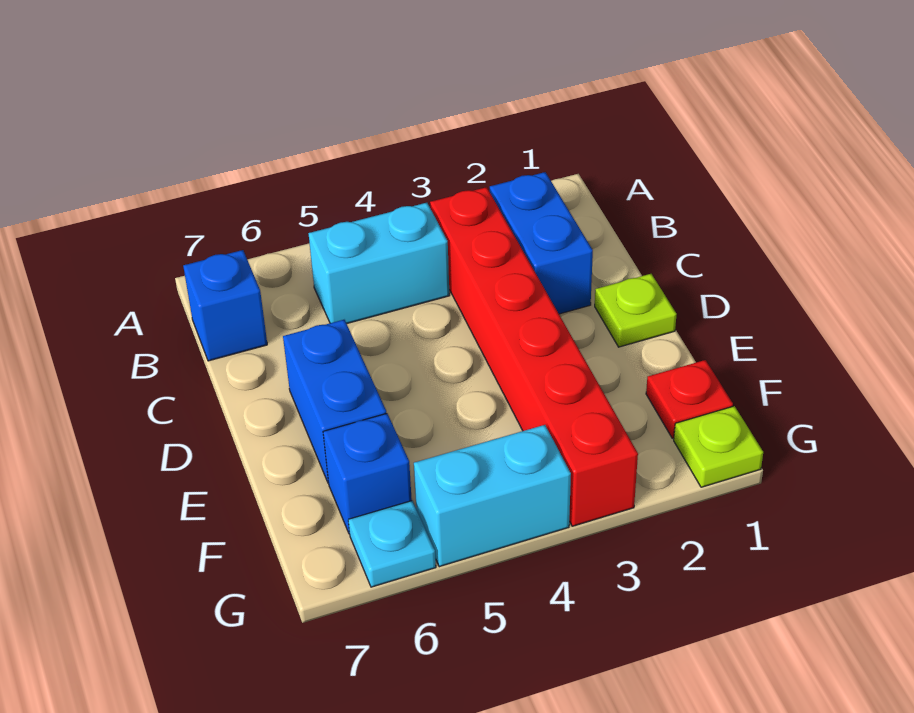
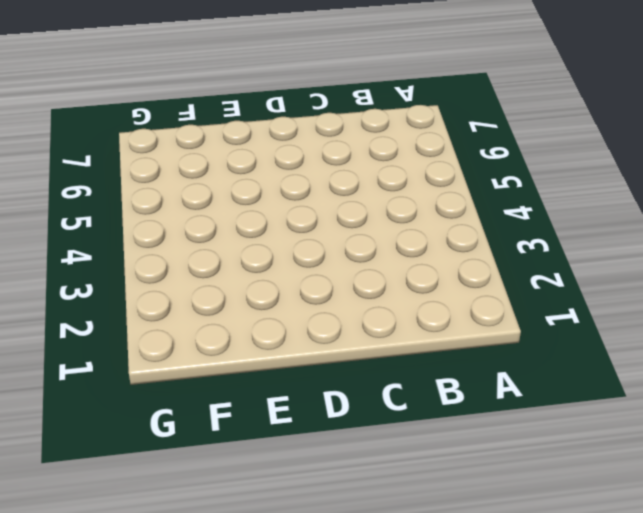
none -> blue 1x2 brick [490,172,593,314]
none -> red 1x6 brick [430,187,638,526]

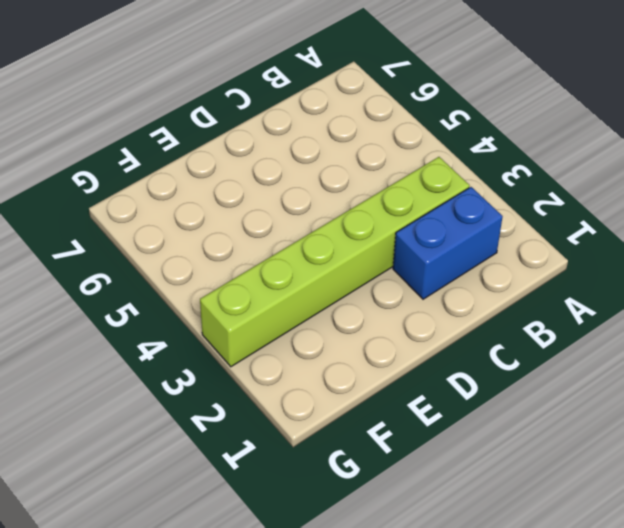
lime 1x6 brick [200,157,470,367] -> red 1x6 brick [430,187,638,526]
none -> cyan 1x2 brick [308,203,450,324]
none -> blue 1x1 brick [183,250,267,361]

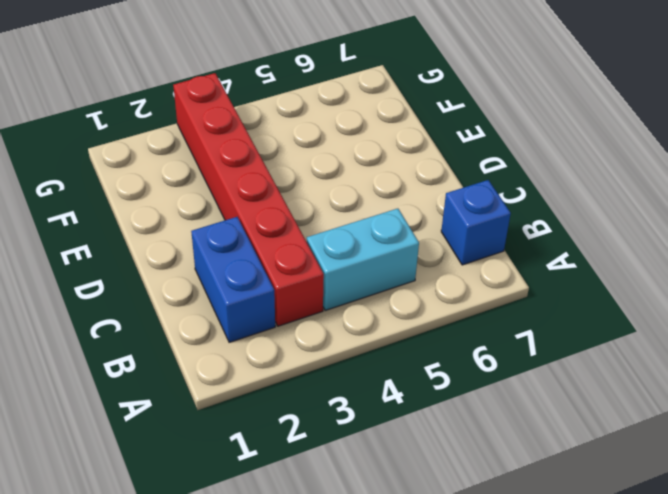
none -> lime 1x1 plate [595,274,677,347]
none -> blue 1x2 brick [283,320,386,483]

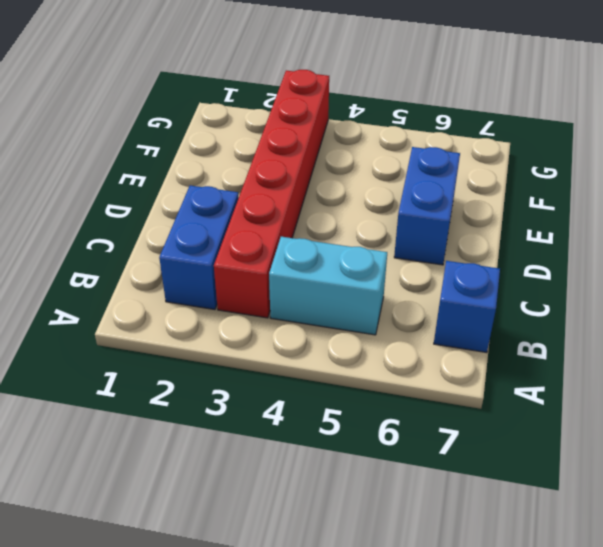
none -> lime 1x1 plate [595,274,677,347]
none -> red 1x1 plate [646,360,733,438]

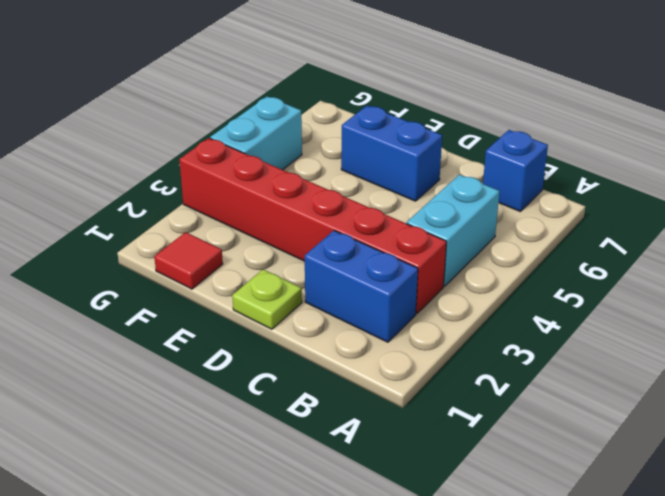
red 1x1 tile [154,232,223,289] -> red 1x1 plate [646,360,733,438]
none -> blue 1x1 brick [323,413,412,534]
none -> lime 1x1 plate [674,406,763,487]

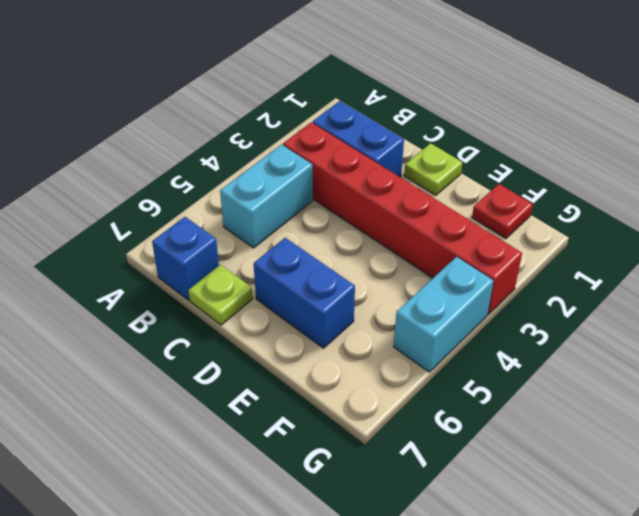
lime 1x1 plate [188,265,253,325] -> lime 1x1 plate moved to [674,406,763,487]
none -> blue 1x1 brick [323,413,412,534]
none -> cyan 1x1 plate [348,501,436,587]

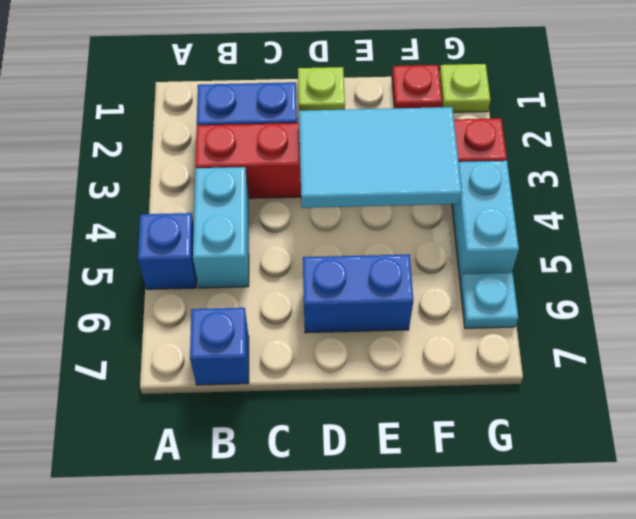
blue 1x1 brick [138,213,197,289] -> blue 1x1 brick moved to [323,413,412,534]
cyan 2x3 tile [299,107,462,208] -> none

